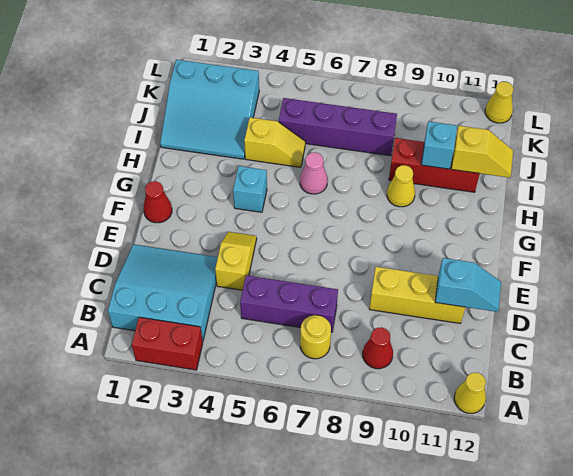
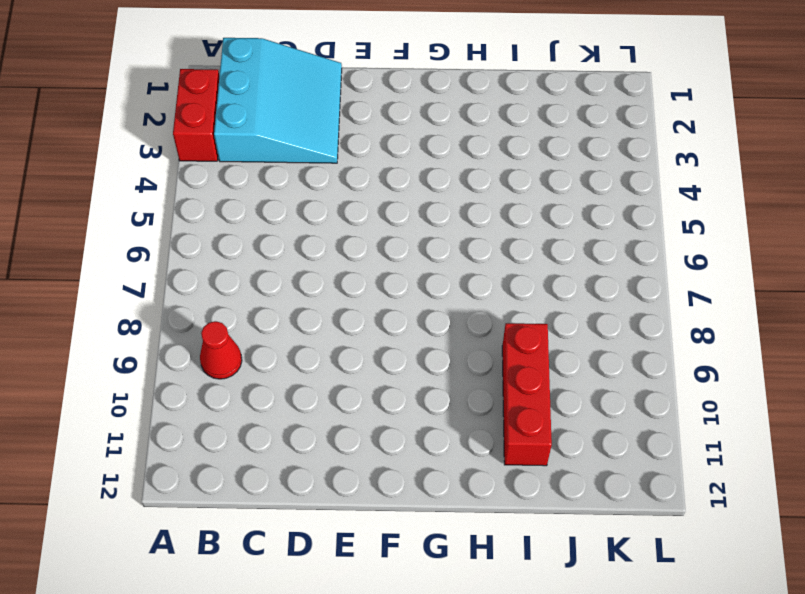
none -> yellow 1x1 cone [454,372,486,413]
none -> yellow 1x1 round brick [300,315,331,359]
none -> purple 1x3 brick [240,275,338,332]

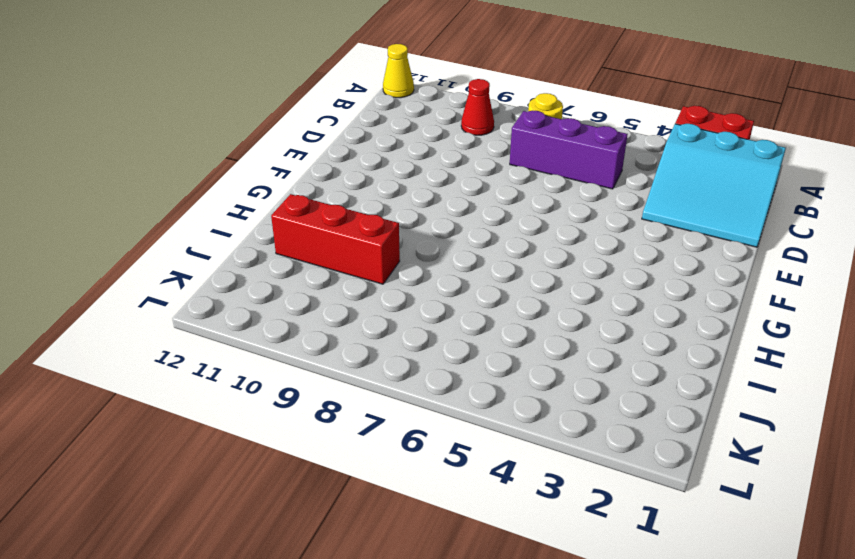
none -> yellow 1x2 slope [215,232,257,290]
none -> yellow 1x3 brick [369,267,465,323]
none -> red 1x1 cone [143,181,172,223]

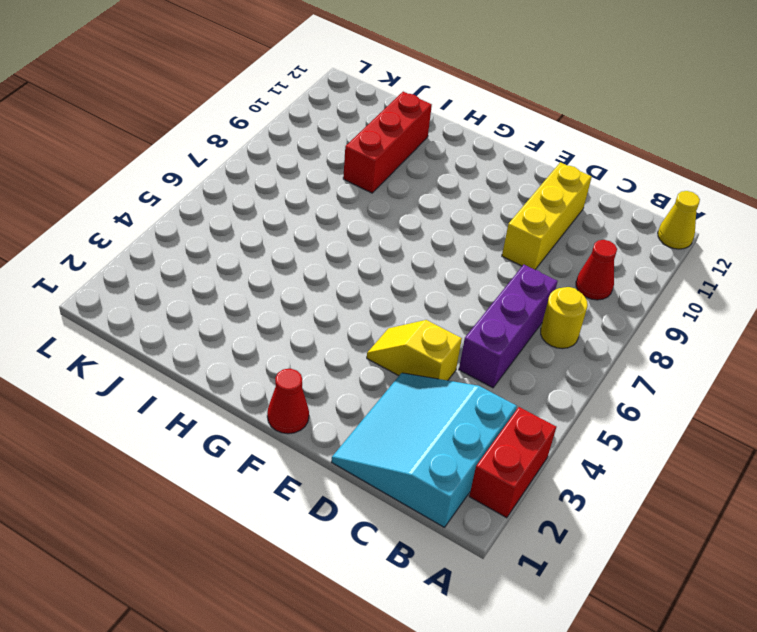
none -> cyan 1x1 brick [233,166,267,212]
none -> pink 1x1 cone [300,153,328,194]
none -> yellow 1x1 cone [387,165,415,207]

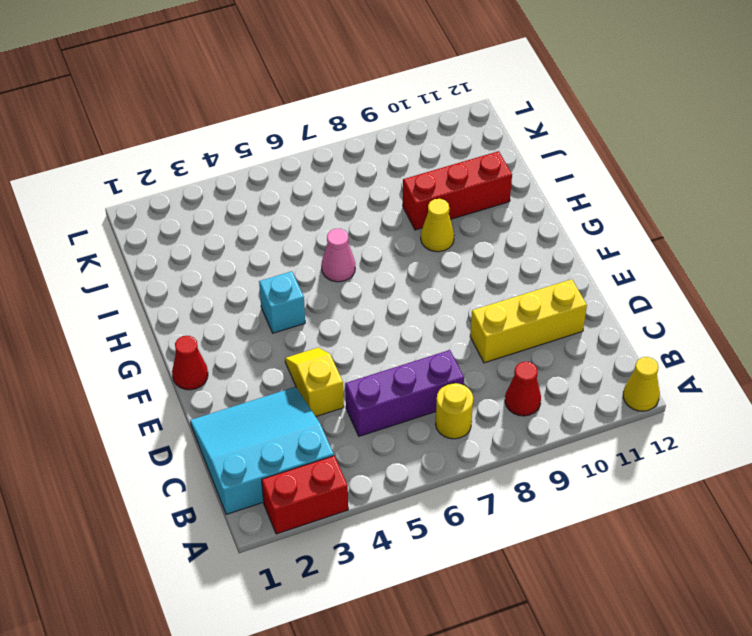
none -> cyan 3x3 slope [160,60,259,159]
none -> yellow 1x2 slope [244,118,306,167]
none -> purple 1x4 brick [279,98,397,156]

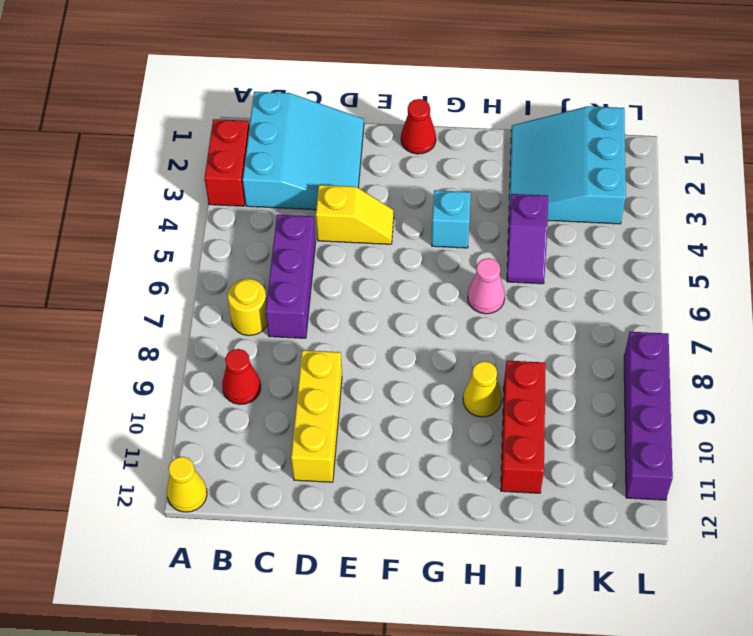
purple 1x2 slope [507,194,548,284] -> yellow 1x2 slope [244,118,306,167]
purple 1x4 brick [624,332,673,500] -> purple 1x4 brick moved to [279,98,397,156]
none -> yellow 1x1 cone [485,82,514,123]
none -> cyan 1x2 slope [435,258,501,312]
none -> cyan 1x1 brick [421,121,457,169]

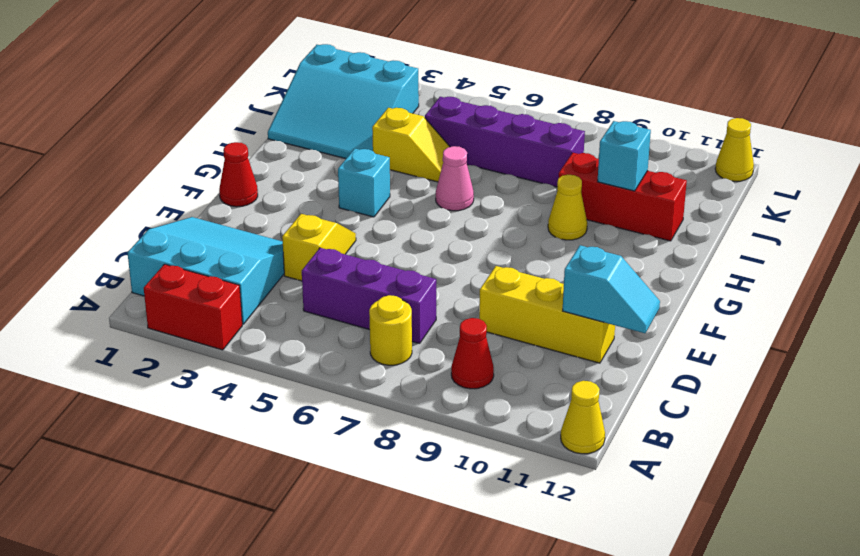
none -> yellow 1x2 slope [451,126,513,178]

